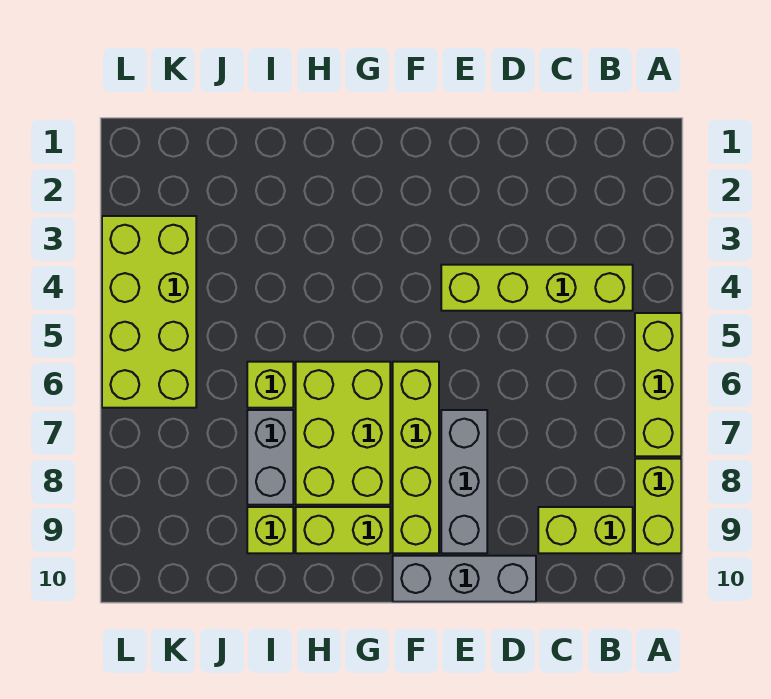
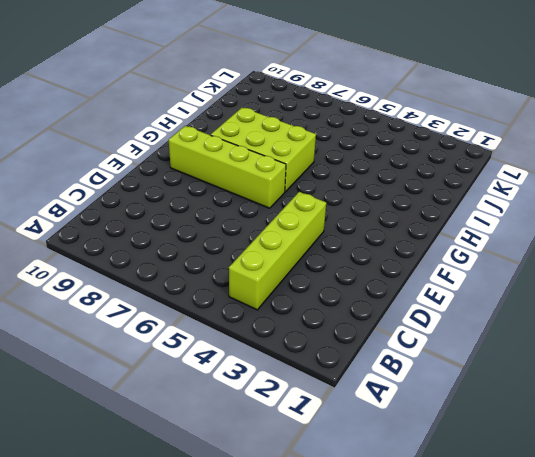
none -> lime 1x3 brick [635,313,681,456]
none -> lime 1x2 brick [635,459,681,553]
none -> lime 1x2 brick [538,507,633,553]

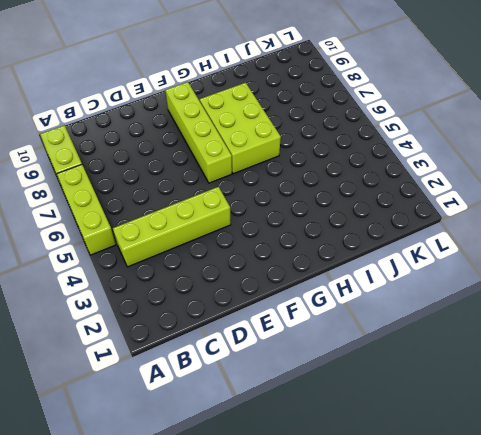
none -> lime 1x2 brick [538,507,633,553]
none -> grey 1x3 brick [393,556,536,602]
none -> grey 1x3 brick [441,410,487,553]

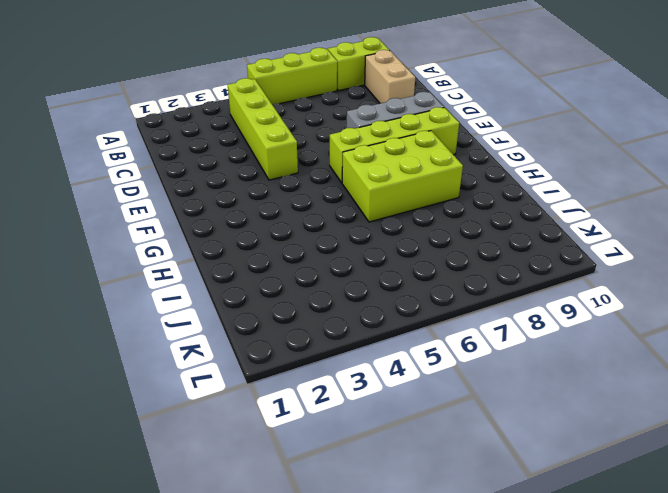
tan 1x2 brick [365,50,415,103] -> lime 1x2 brick [538,507,633,553]
none -> grey 1x3 brick [393,556,536,602]
none -> lime 1x2 brick [296,507,390,553]
none -> lime 1x1 brick [247,362,293,408]

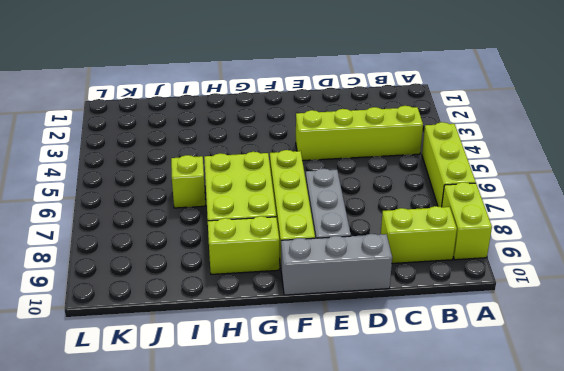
none -> grey 1x2 brick [247,410,293,505]
none -> lime 1x1 brick [247,507,293,553]
none -> lime 2x4 brick [102,216,196,408]

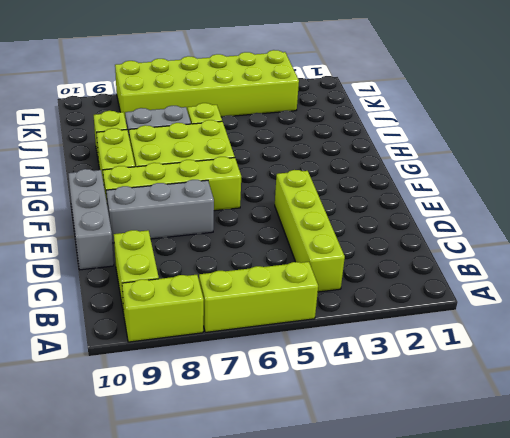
lime 2x6 brick [115,50,299,120] -> lime 2x4 brick [102,216,196,408]

